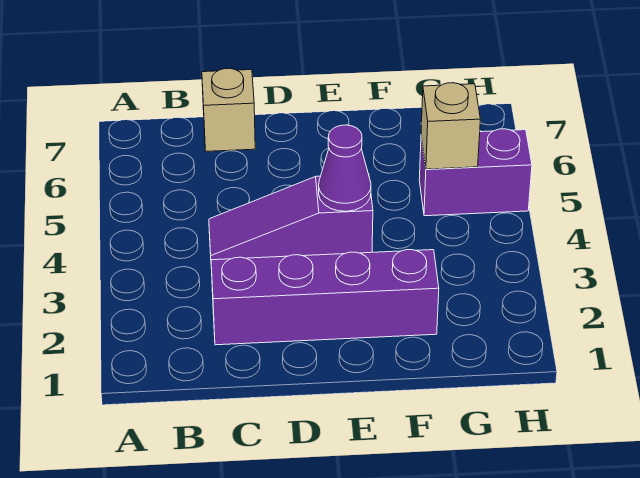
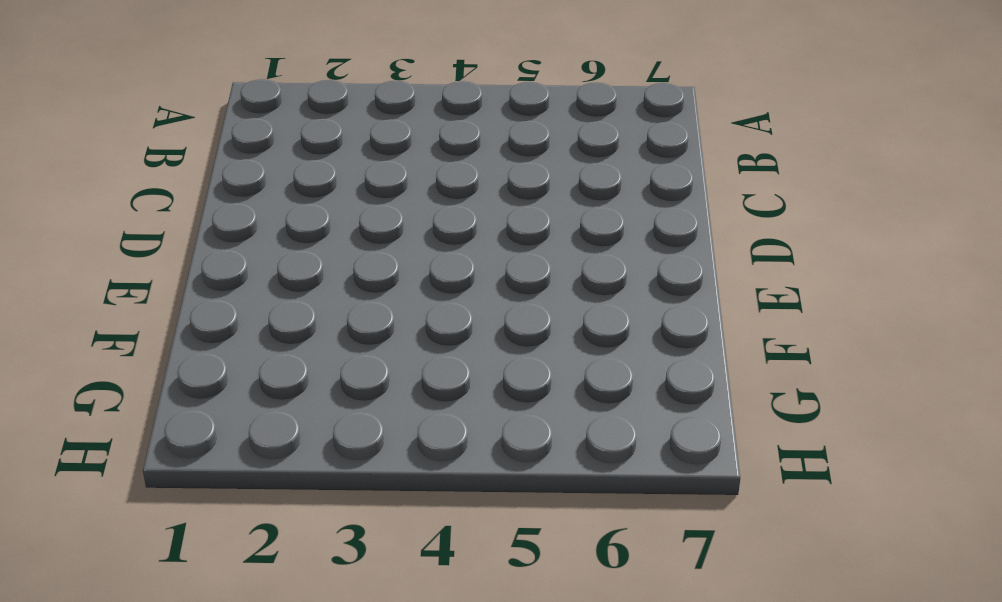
none -> purple 1x4 brick [211,250,439,345]
none -> purple 1x3 slope [209,176,373,260]

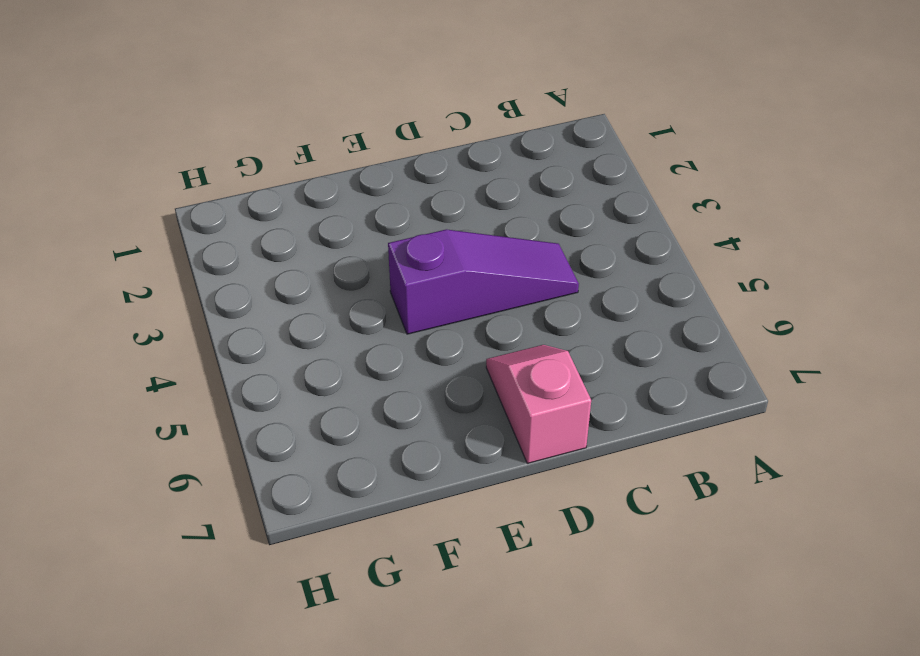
pink 1x2 slope [486,345,591,463] -> none
none -> purple 1x4 brick [211,250,439,345]
none -> tan 1x1 brick [202,68,255,151]

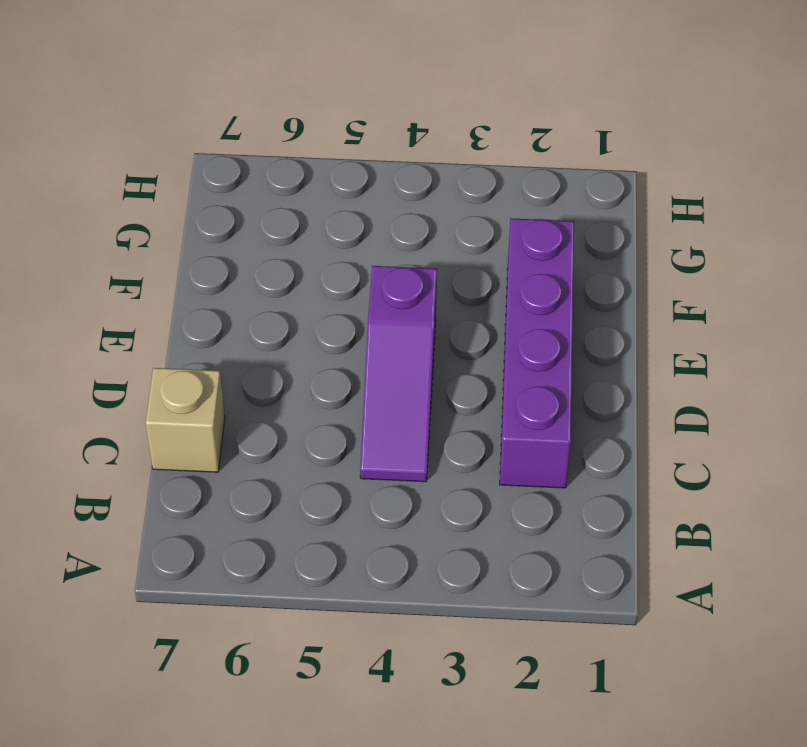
none -> purple 1x2 brick [419,129,532,216]
none -> purple 1x1 cone [319,125,371,211]

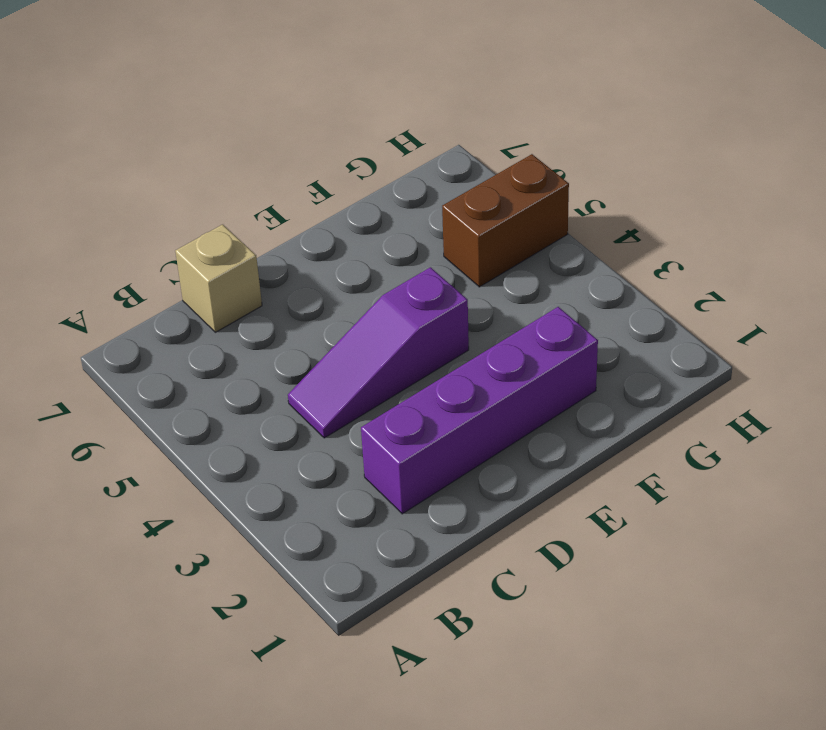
brown 1x2 brick [442,154,569,287] -> purple 1x2 brick [419,129,532,216]
none -> purple 1x1 cone [319,125,371,211]
none -> tan 1x1 brick [421,83,480,169]

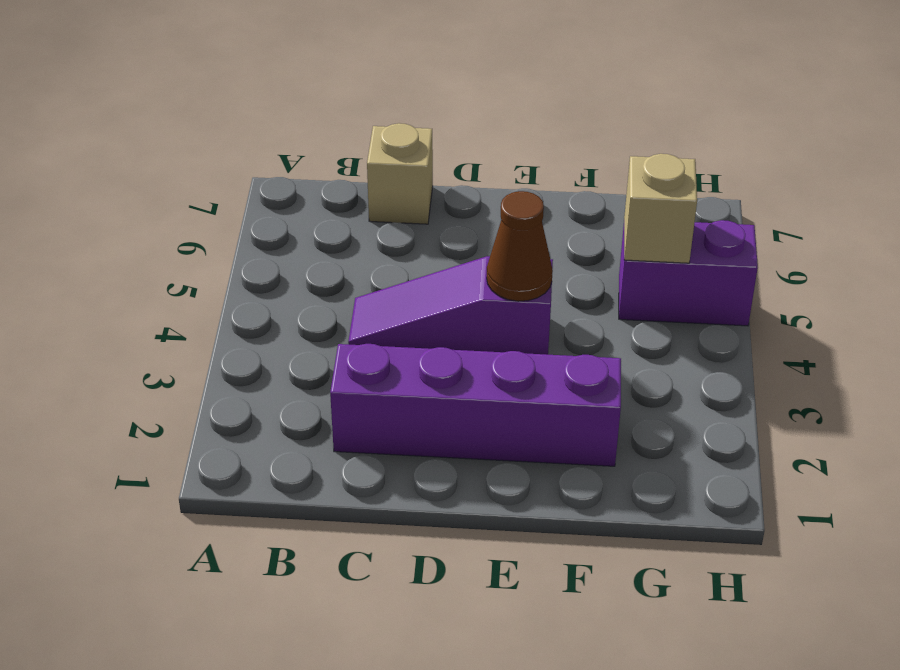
brown 1x1 cone [487,191,553,301] -> purple 1x1 cone [319,125,371,211]

